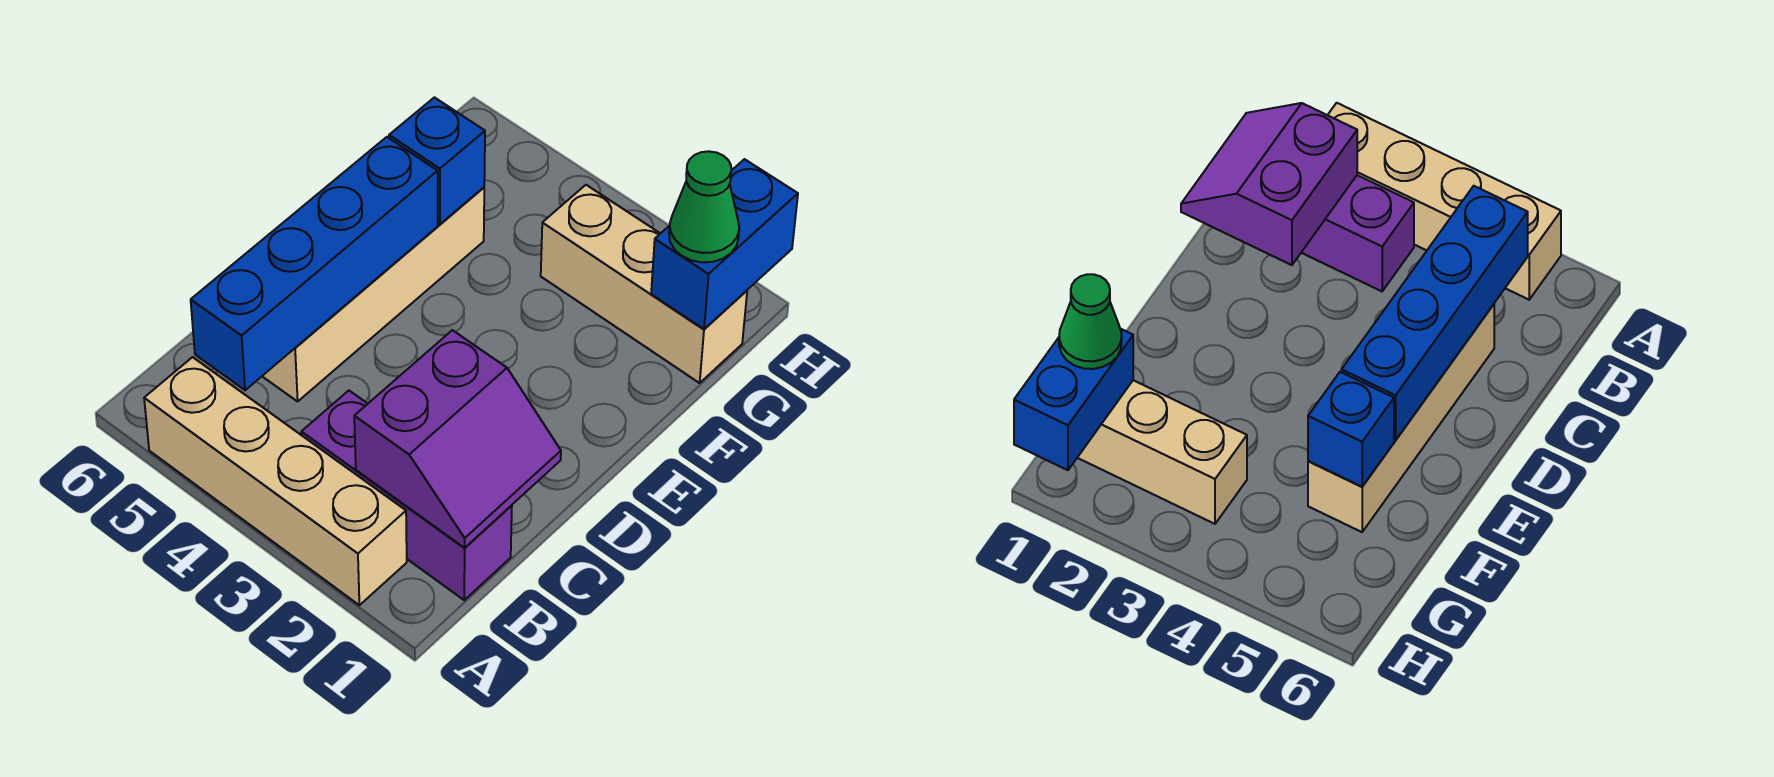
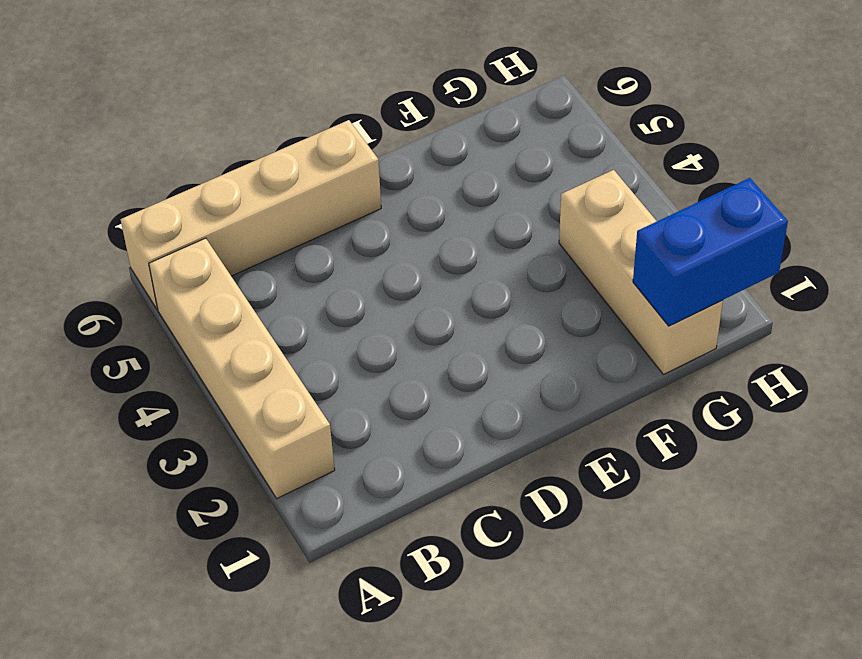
tan 1x4 brick [121,120,381,309] -> tan 1x4 brick moved to [262,187,484,401]
none -> purple 1x3 brick [301,391,512,600]
none -> purple 2x2 slope [354,330,561,548]

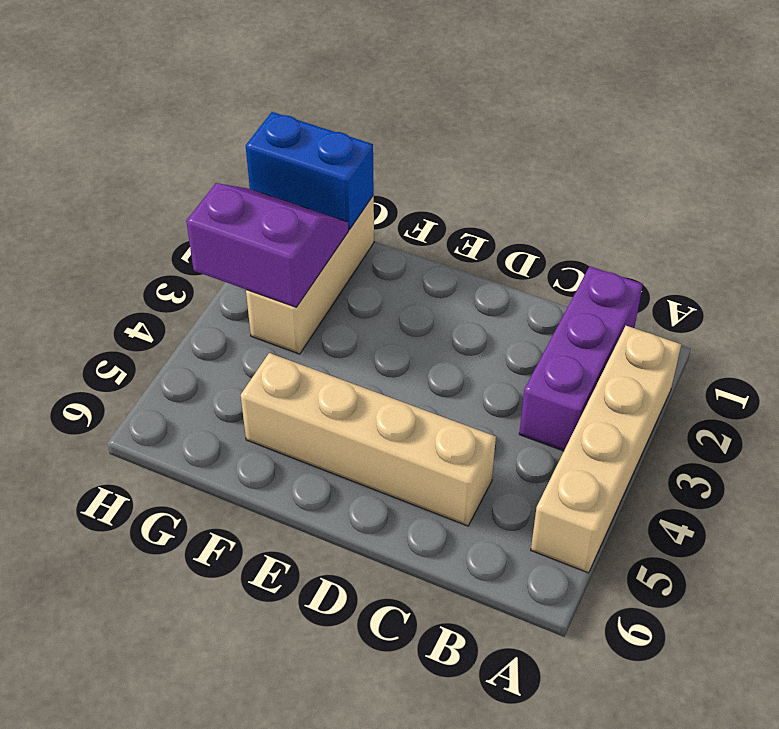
purple 2x2 slope [186,183,349,307] -> purple 2x2 slope moved to [354,330,561,548]
none -> blue 1x4 brick [191,137,438,390]
none -> blue 1x1 brick [389,97,485,224]

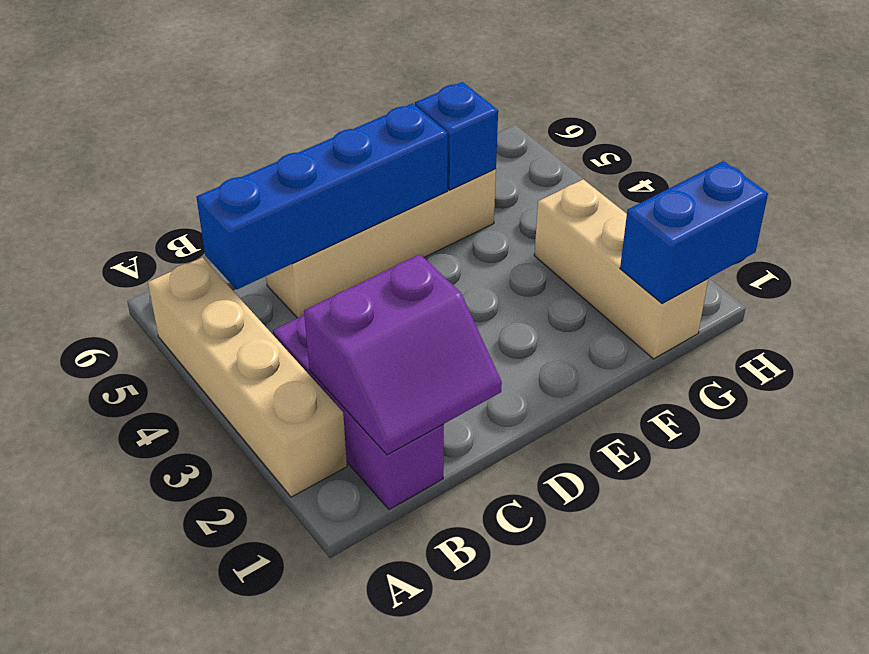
none -> green 1x1 cone [669,151,739,262]

